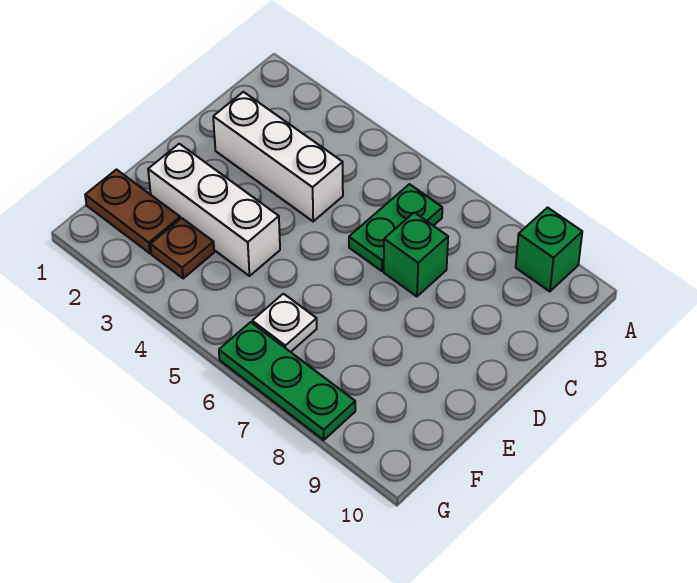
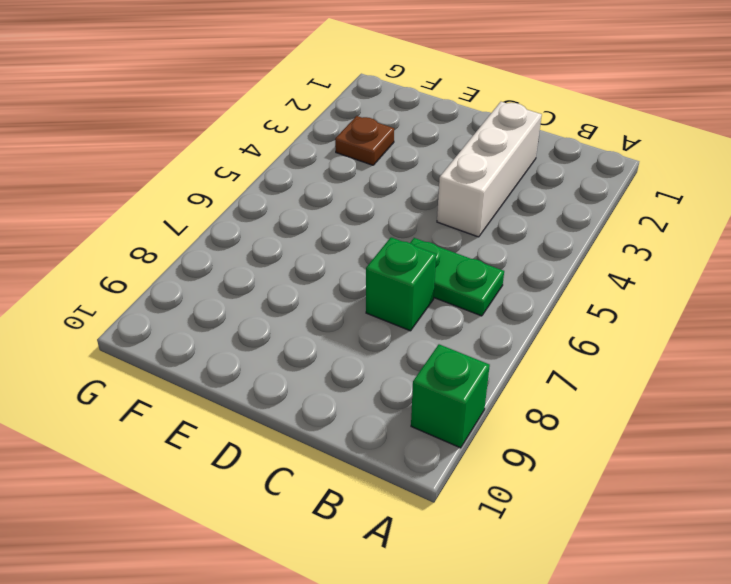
none -> white 1x3 brick [148,144,280,276]
none -> brown 1x2 plate [85,170,180,253]

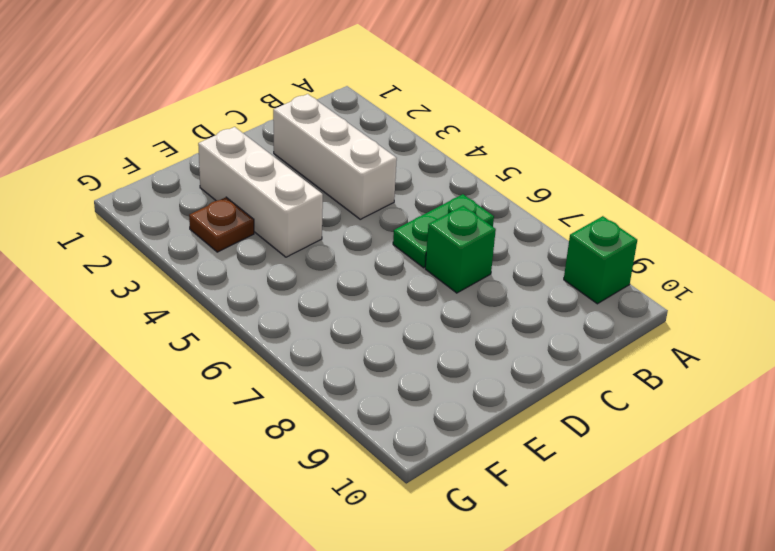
none -> brown 1x2 plate [85,170,180,253]
none -> white 1x1 plate [252,294,317,352]

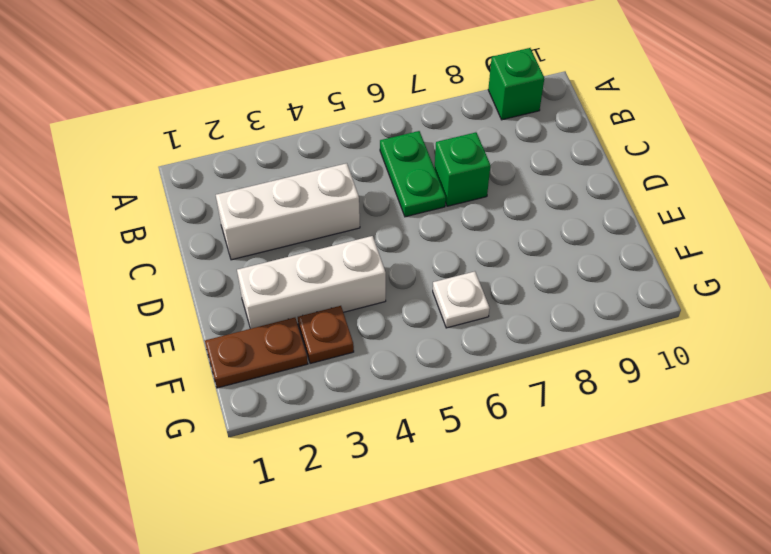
none -> green 1x3 plate [219,322,355,440]

